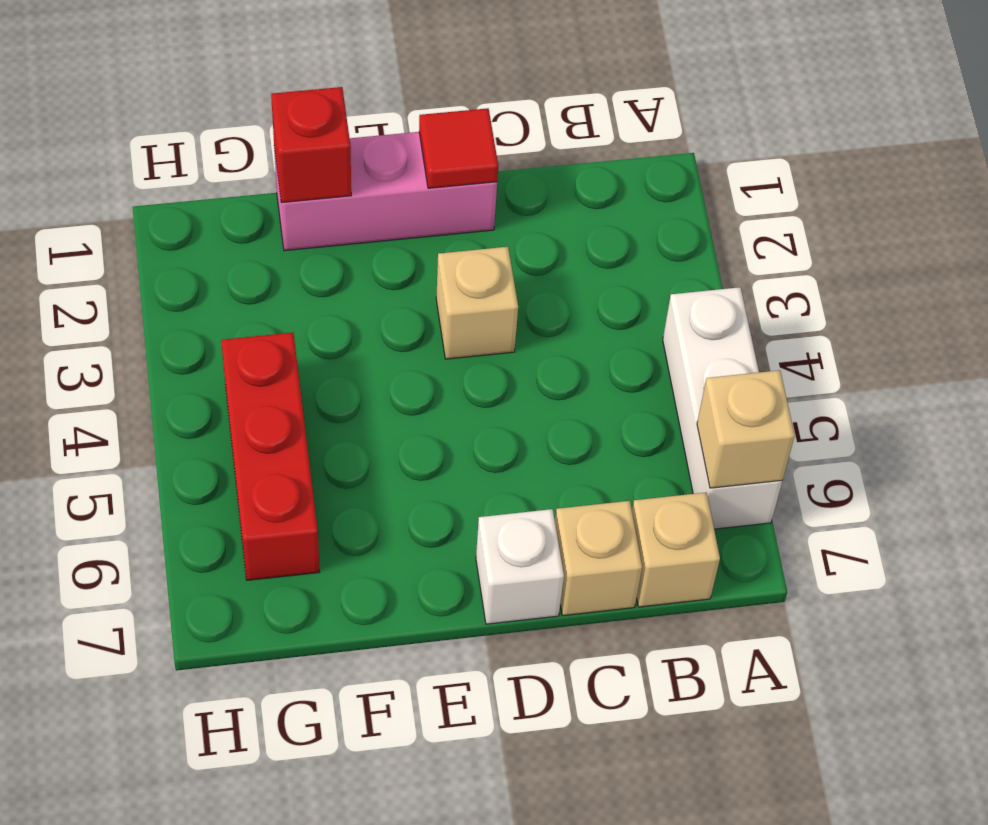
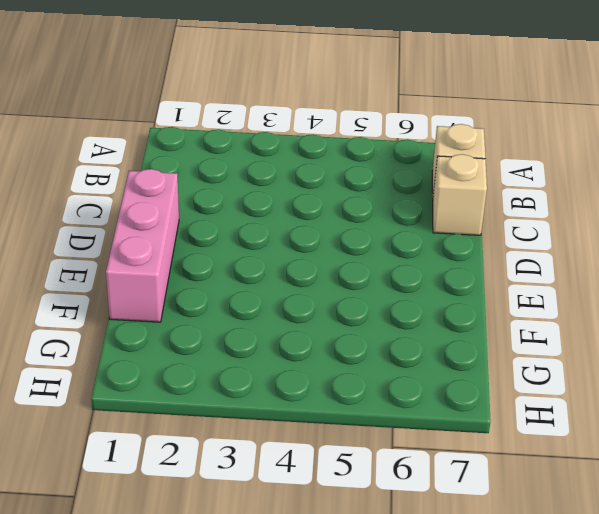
none -> white 1x3 brick [663,287,782,529]
none -> tan 1x1 brick [436,247,518,359]

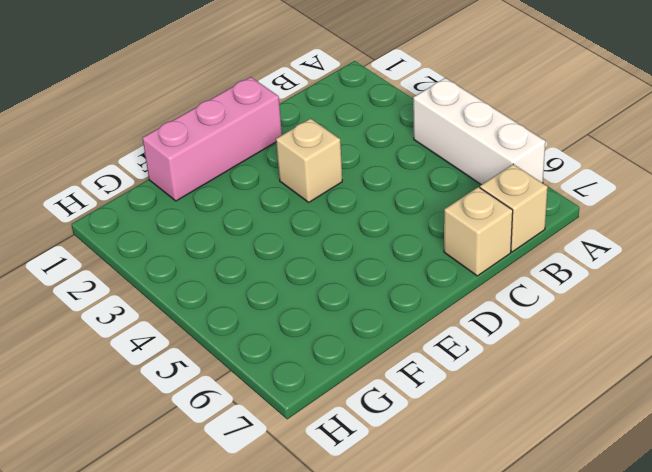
none -> white 1x1 brick [476,509,564,624]
none -> red 1x3 brick [221,332,320,580]

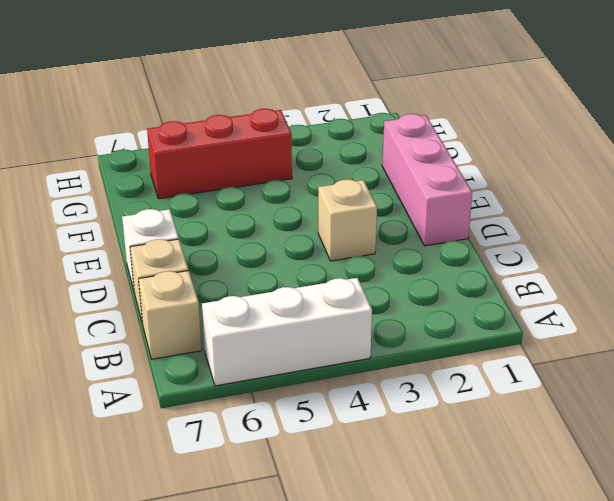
none -> tan 1x1 brick [697,370,795,488]
none -> red 1x1 tile [419,108,498,188]

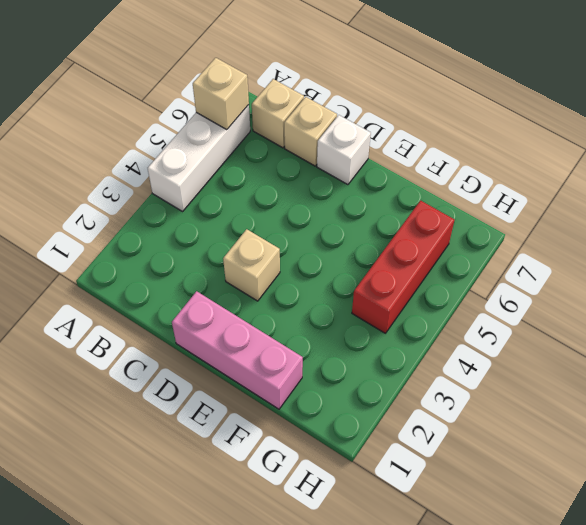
none -> red 1x1 tile [419,108,498,188]
none -> red 1x1 brick [271,87,351,203]

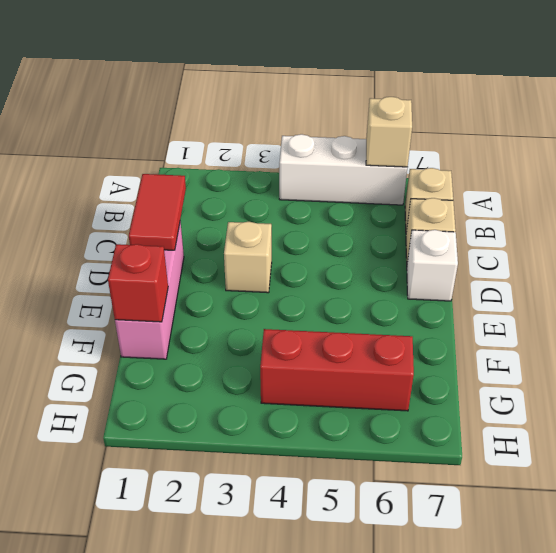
red 1x2 tile [129,174,186,250] -> red 1x1 tile [419,108,498,188]

